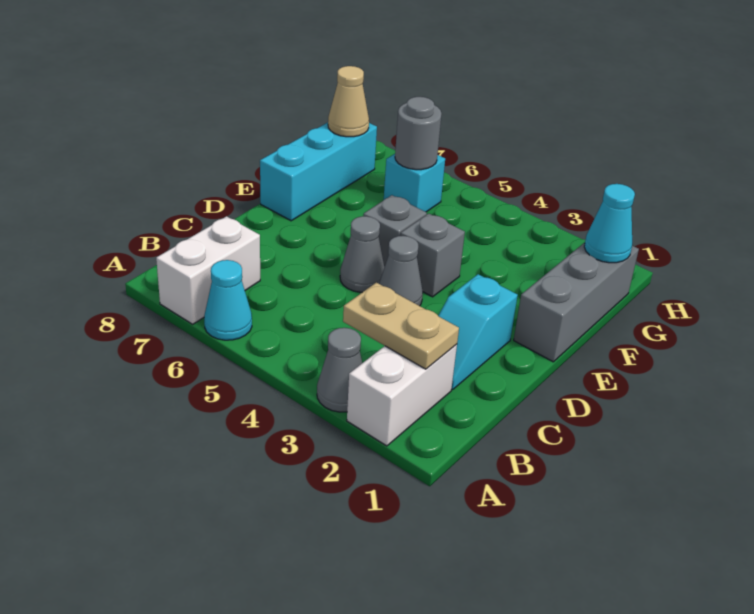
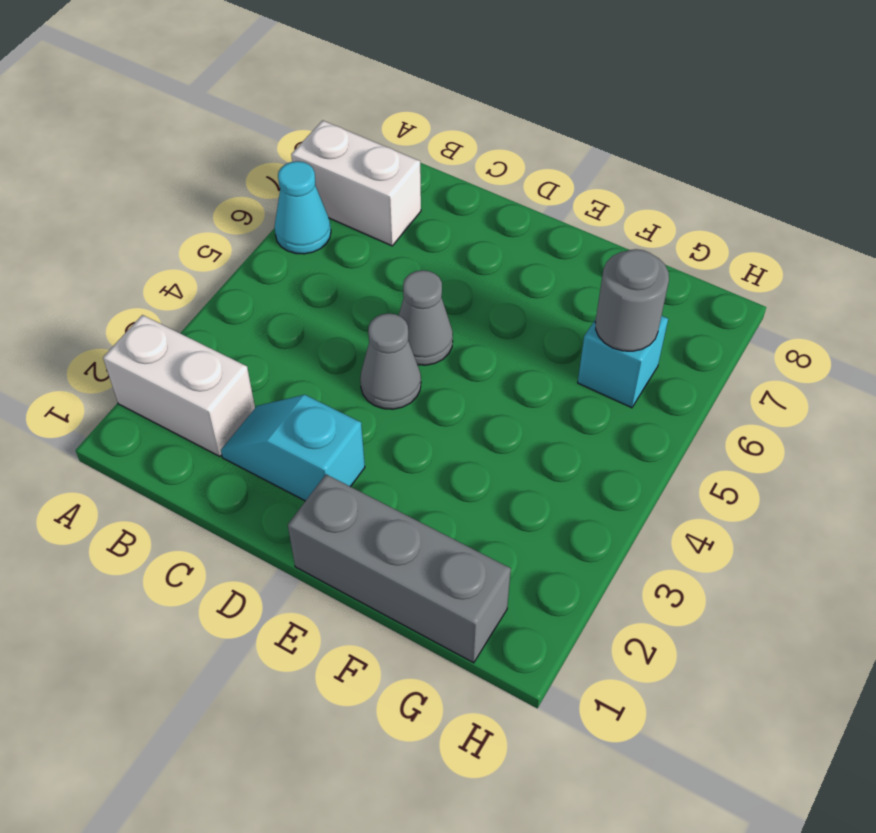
none -> grey 1x1 cone [317,328,362,412]
none -> grey 1x1 brick [400,214,465,297]
none -> grey 1x1 brick [363,195,427,267]

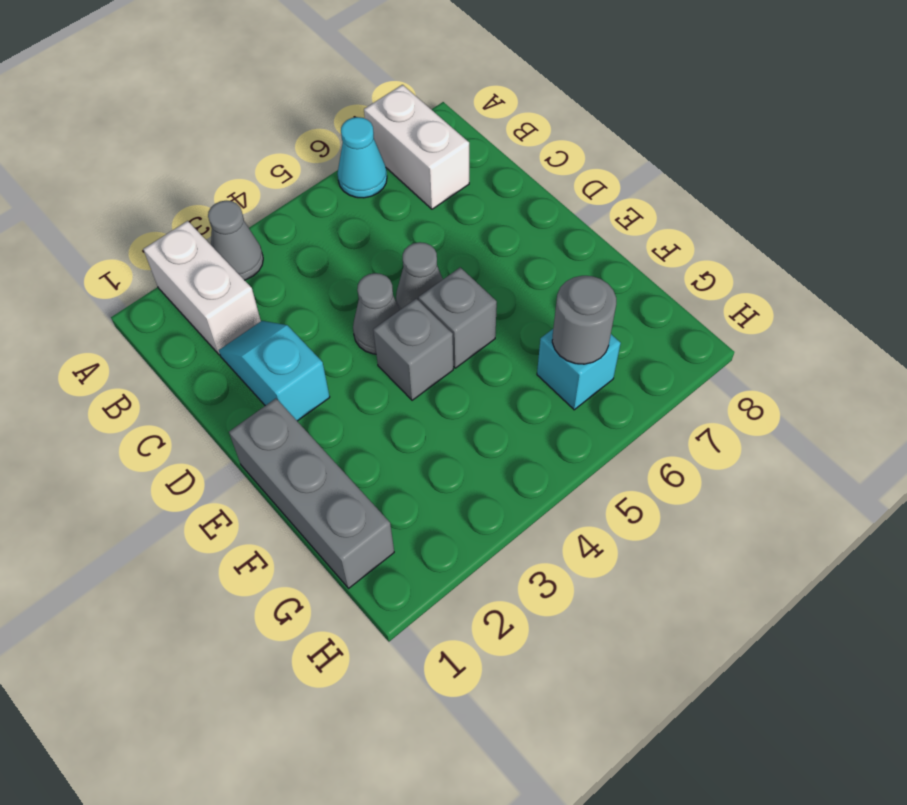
none -> cyan 1x3 brick [260,122,377,221]
none -> tan 1x2 plate [343,282,459,369]
none -> cyan 1x1 cone [584,184,635,263]

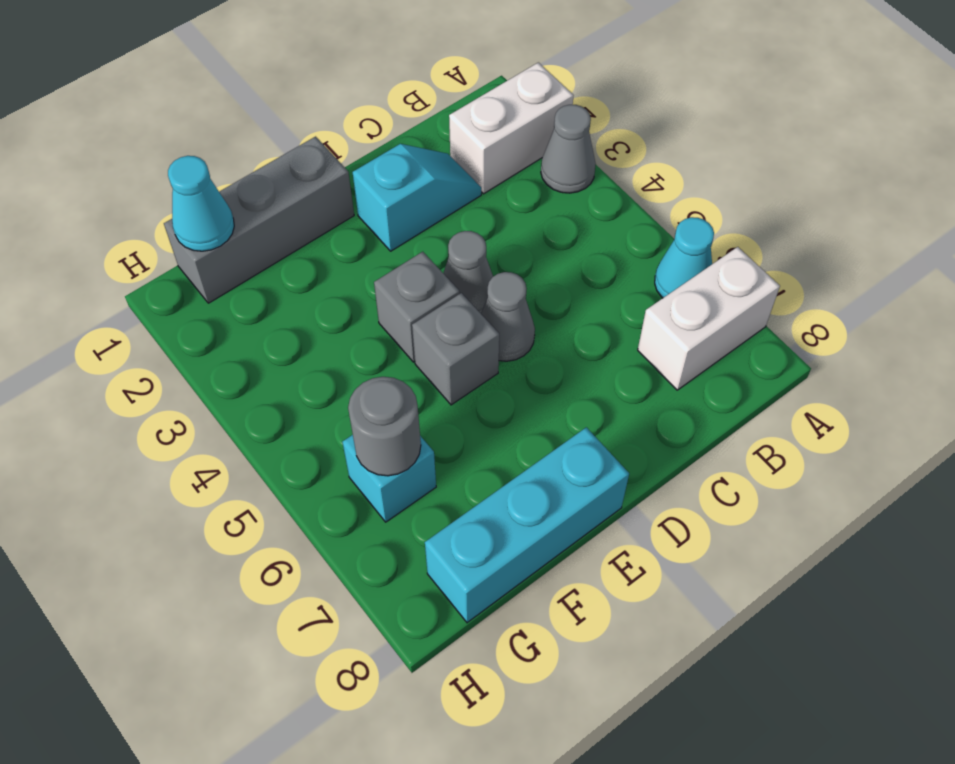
none -> tan 1x2 plate [343,282,459,369]
none -> tan 1x1 cone [328,66,369,137]

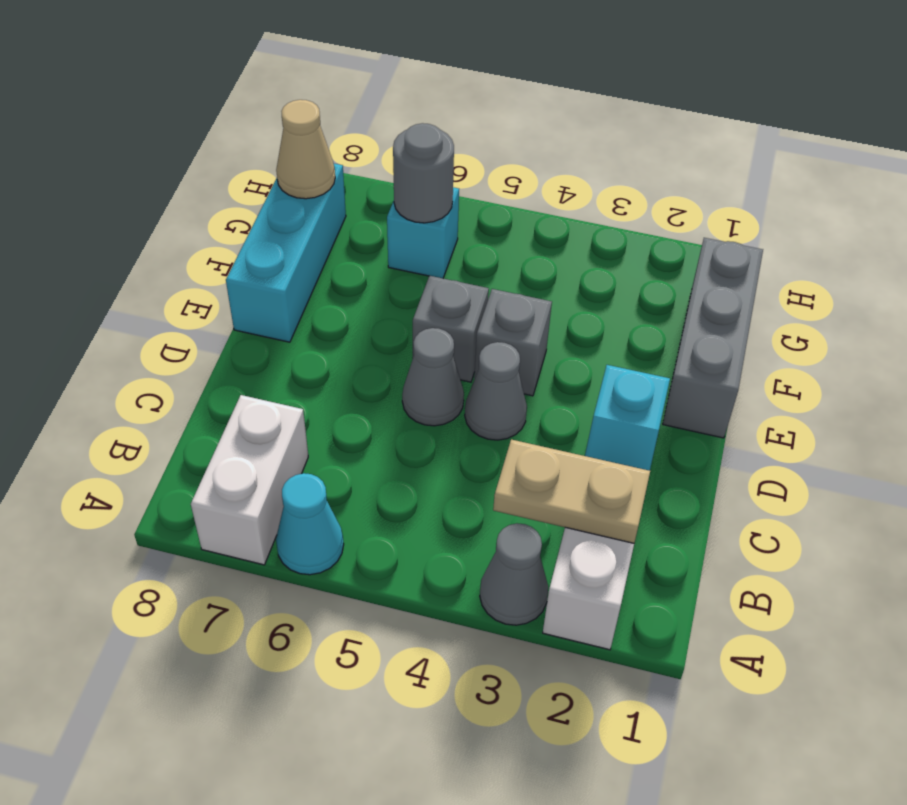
none -> cyan 1x1 cone [584,184,635,263]

